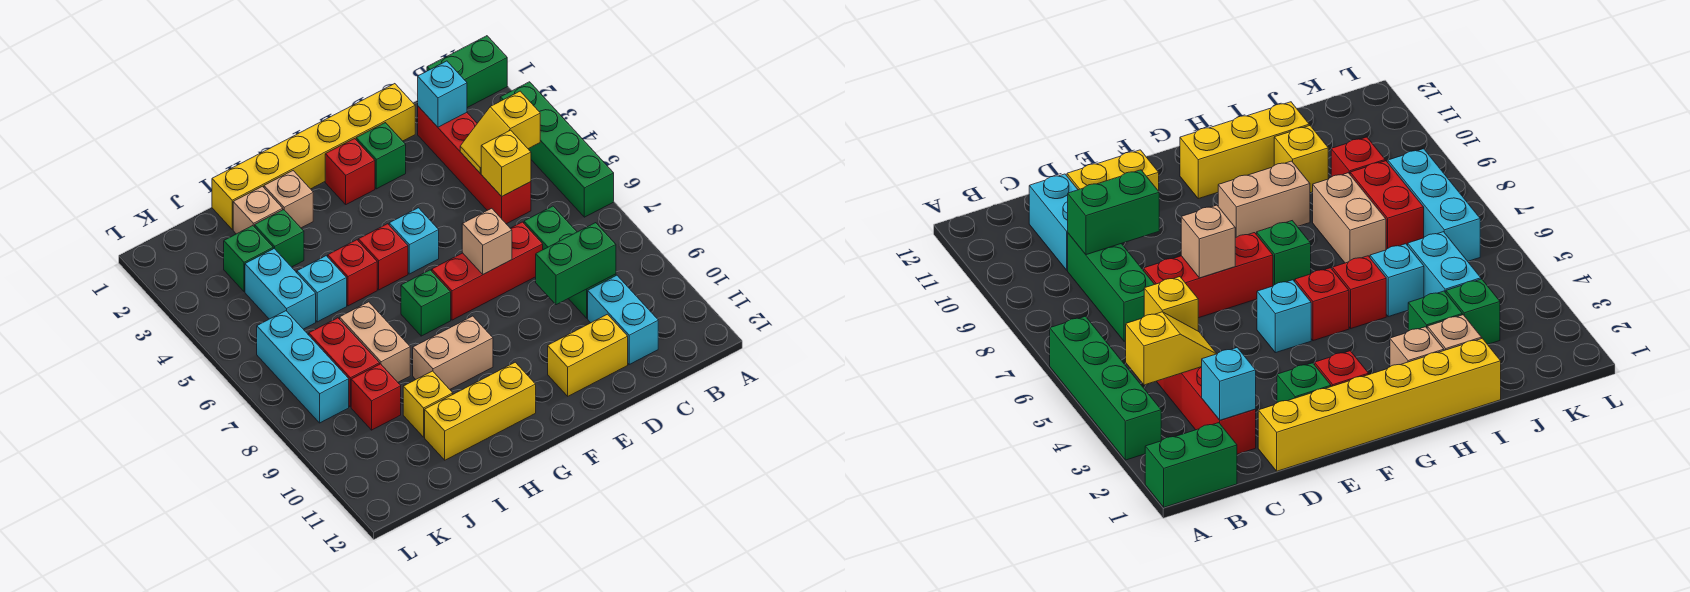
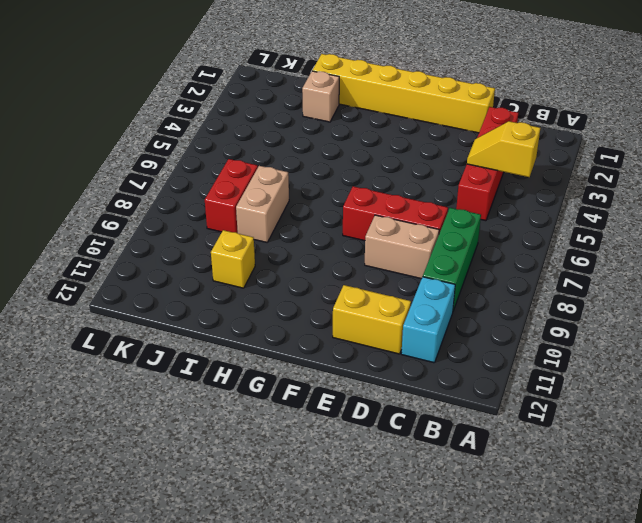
tan 1x2 brick [365,215,439,279] -> tan 1x2 brick moved to [413,316,493,389]
none -> green 1x2 brick [427,36,507,108]
none -> green 1x4 brick [500,82,614,217]
none -> green 1x1 brick [356,123,406,189]
none -> red 1x1 brick [325,139,375,204]

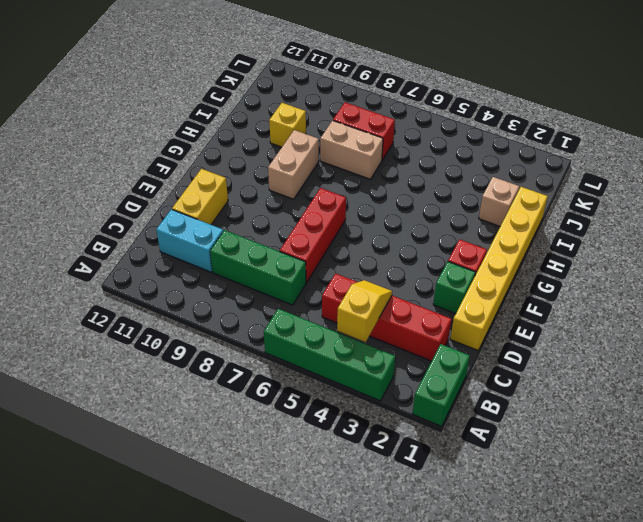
none -> cyan 1x1 brick [389,208,439,274]
none -> red 1x1 brick [358,224,408,290]
none -> green 1x1 brick [401,270,451,336]
none -> yellow 1x3 brick [425,362,536,460]

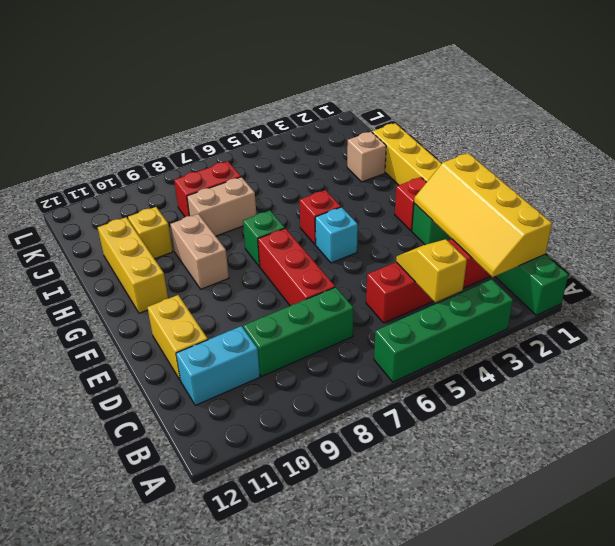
yellow 2x4 slope [414,153,552,277] -> cyan 1x1 brick [418,61,467,127]
none -> tan 1x1 brick [264,171,313,228]
none -> red 1x1 brick [328,240,377,306]
none -> green 1x1 brick [255,210,304,267]
none -> cyan 1x1 brick [297,256,347,322]

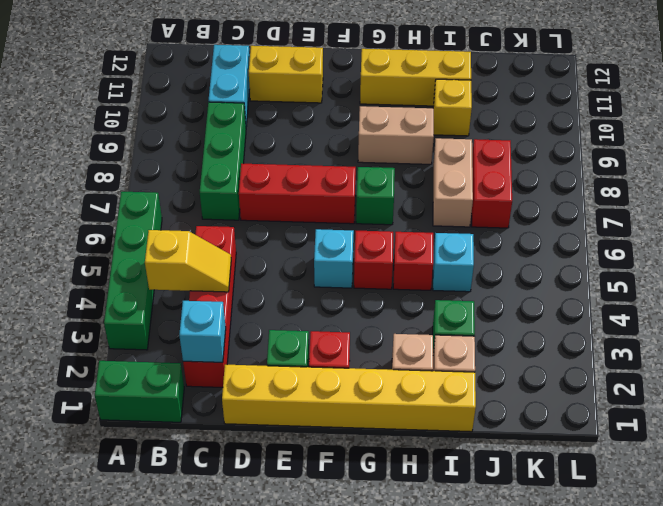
none -> green 1x1 brick [224,226,273,292]
none -> cyan 1x2 brick [245,249,316,329]
none -> red 1x1 brick [351,364,401,430]
none -> cyan 1x3 brick [257,311,349,423]

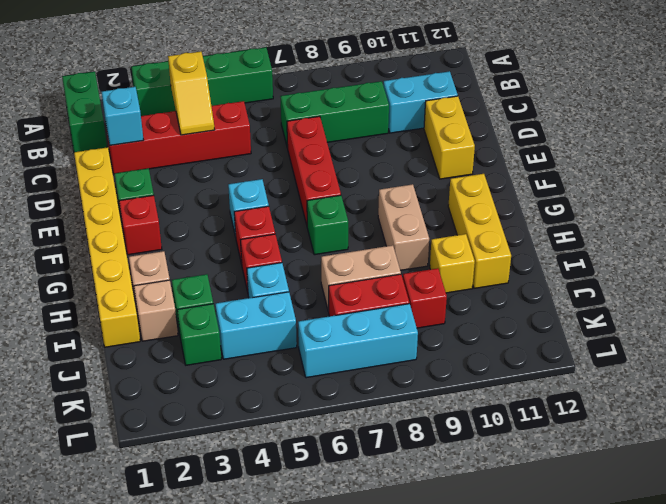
none -> yellow 1x1 brick [481,130,531,196]
none -> green 1x2 brick [536,223,616,305]
none -> tan 1x1 brick [462,208,512,274]

